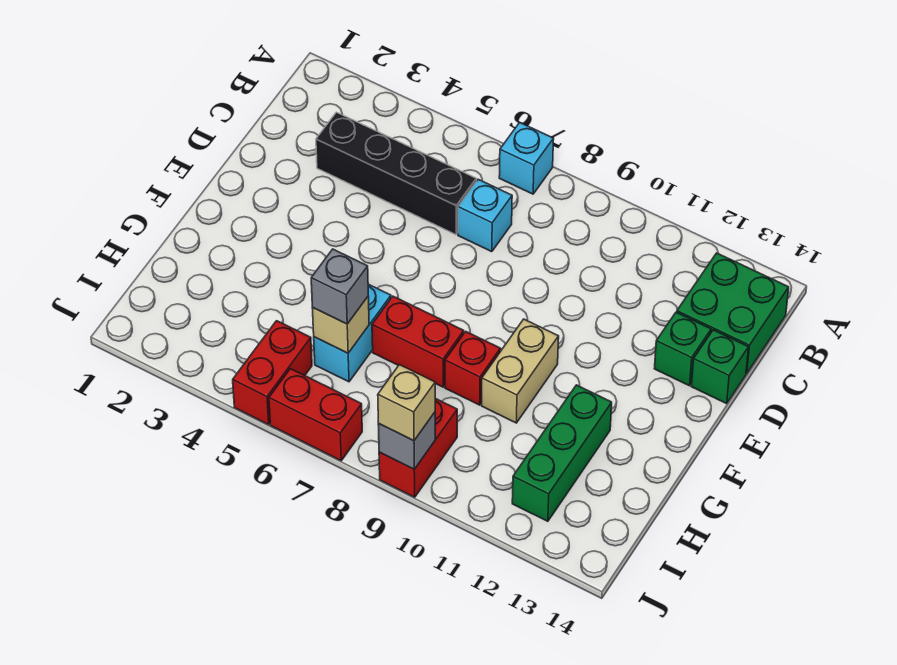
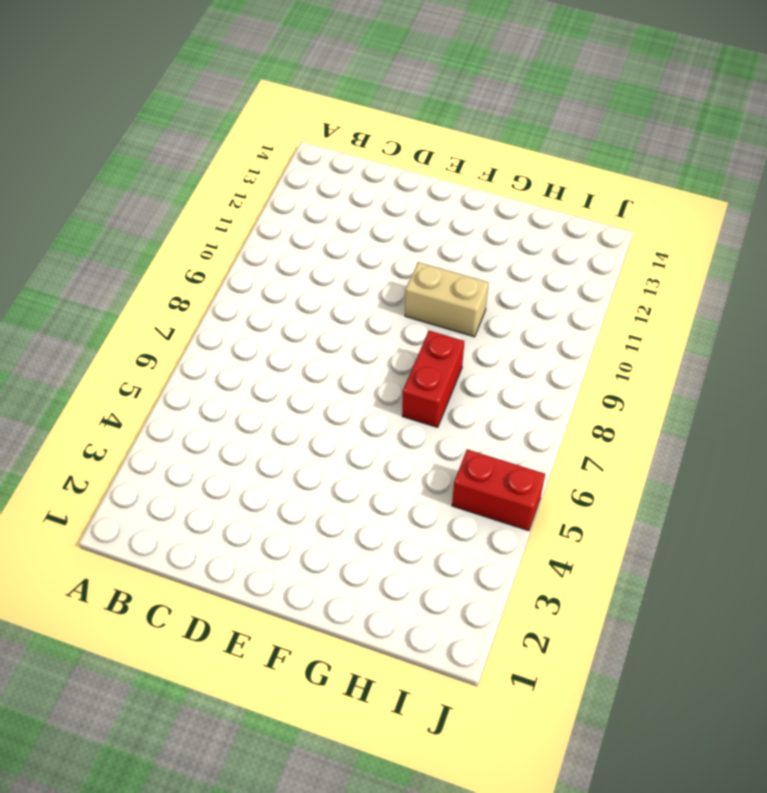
none -> cyan 1x1 brick [499,123,554,194]
none -> green 2x2 brick [677,253,789,373]
none -> black 1x4 brick [316,112,476,234]

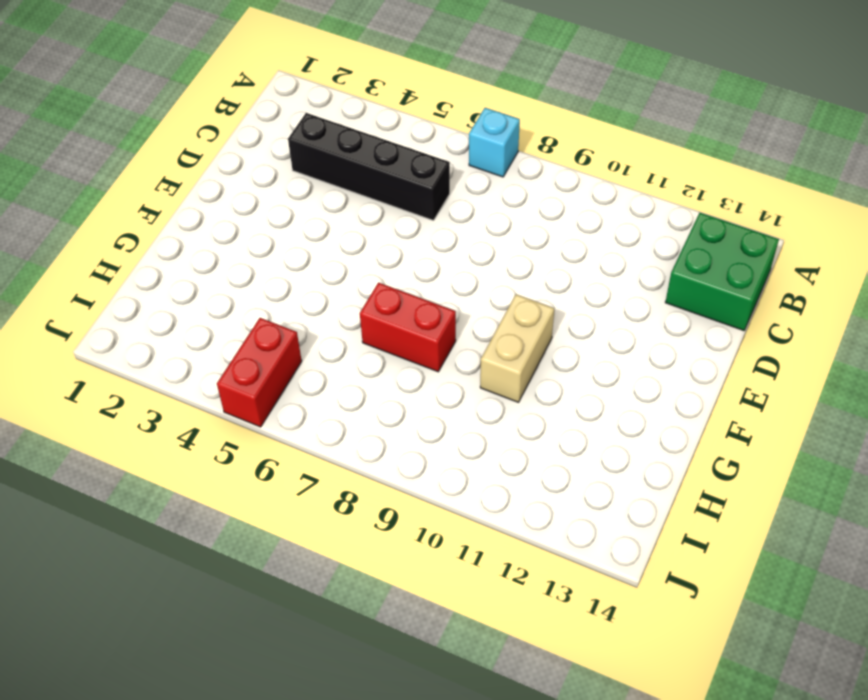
none -> cyan 1x1 brick [458,179,512,252]
none -> green 1x1 brick [654,312,711,386]
none -> green 1x1 brick [691,330,749,404]

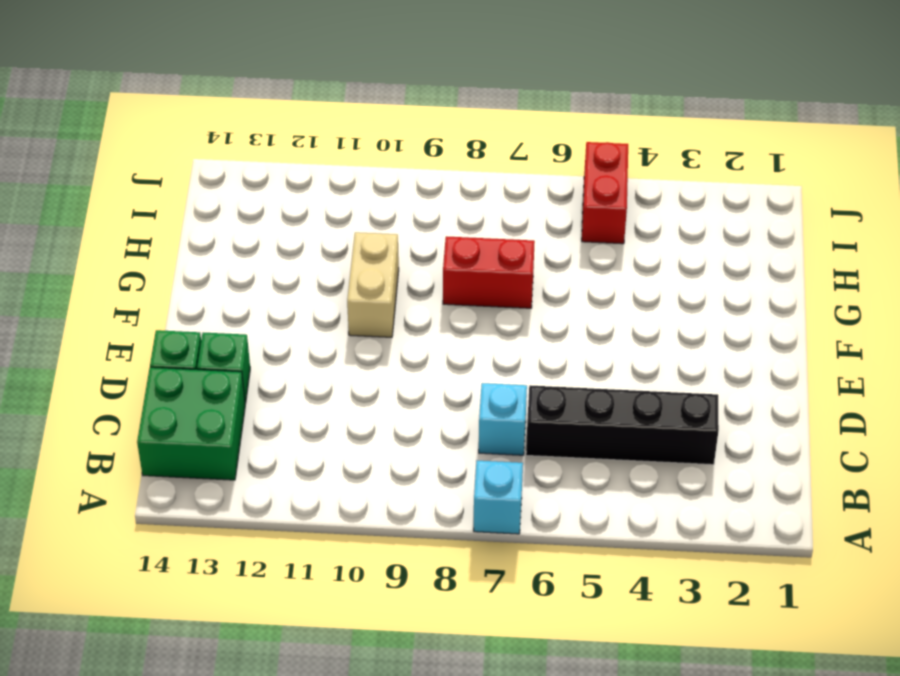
none -> cyan 1x2 brick [314,284,391,382]
none -> red 1x1 brick [445,332,501,405]
none -> green 1x3 brick [512,385,612,521]

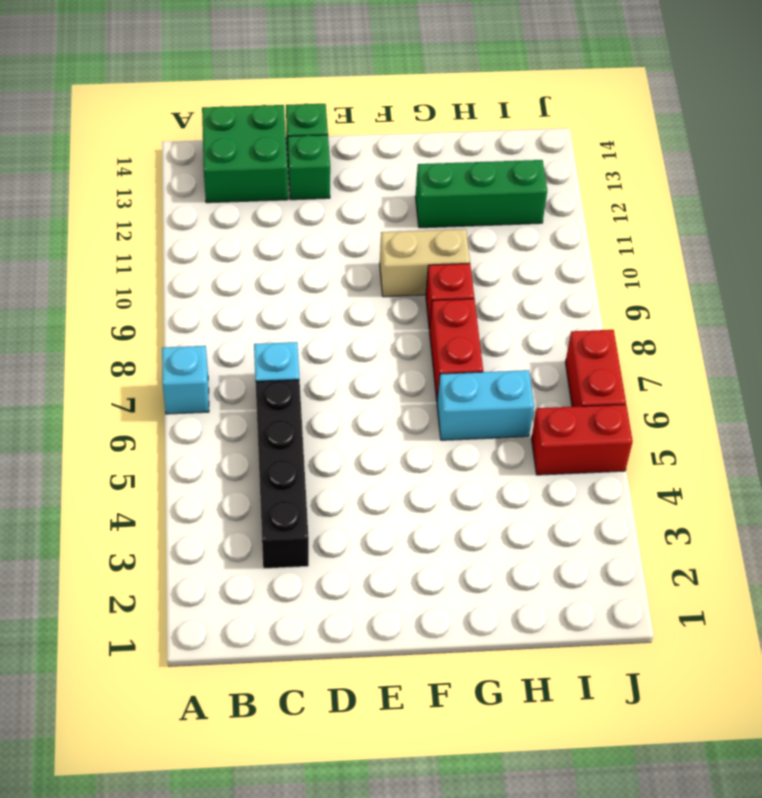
none -> red 1x2 brick [379,398,457,497]
none -> tan 1x1 brick [312,296,369,353]
none -> grey 1x1 brick [378,412,435,469]

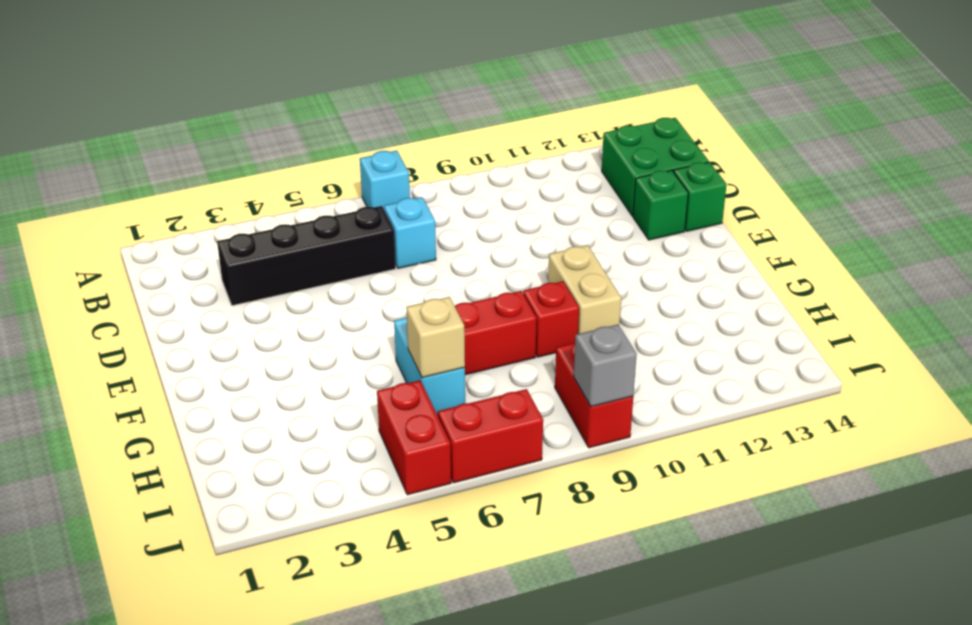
none -> green 1x3 brick [512,385,612,521]
none -> grey 1x1 brick [311,249,368,324]
none -> tan 1x1 brick [378,365,435,441]

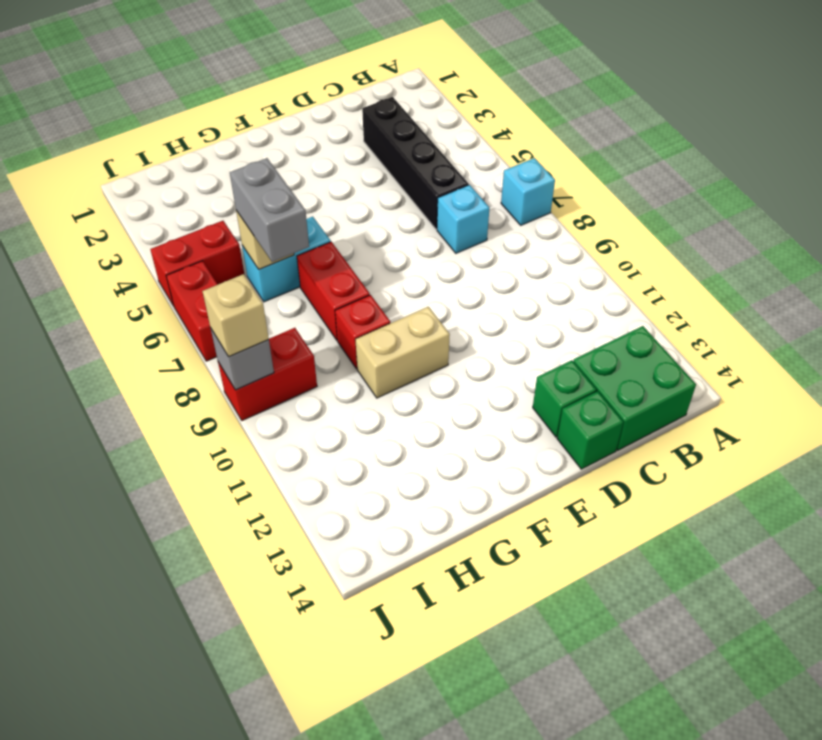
grey 1x2 brick [230,158,309,262] -> grey 1x1 brick [311,249,368,324]
none -> green 1x3 brick [512,385,612,521]

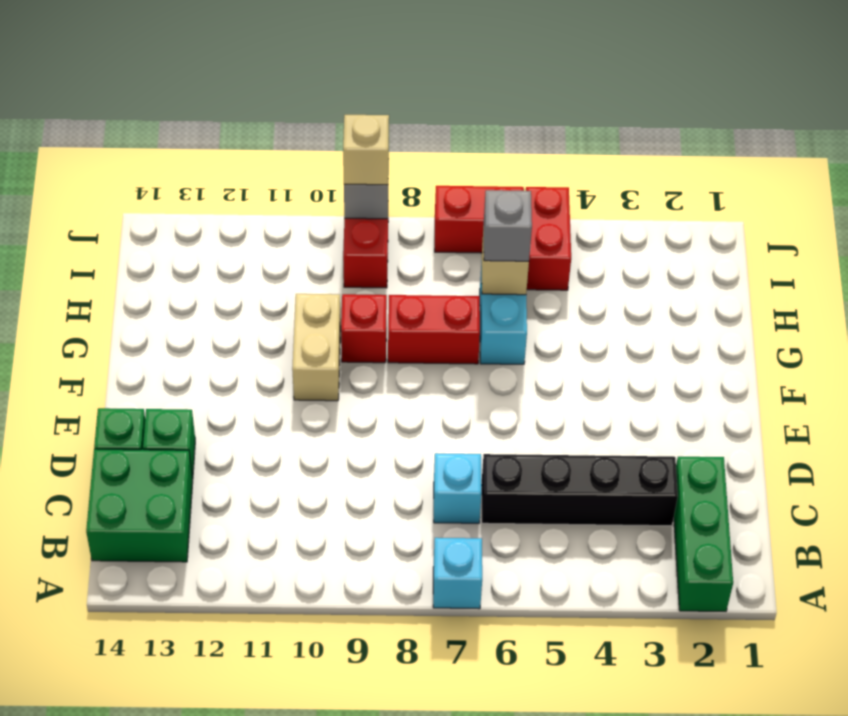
green 1x3 brick [674,457,733,611] -> green 1x3 brick moved to [512,385,612,521]

